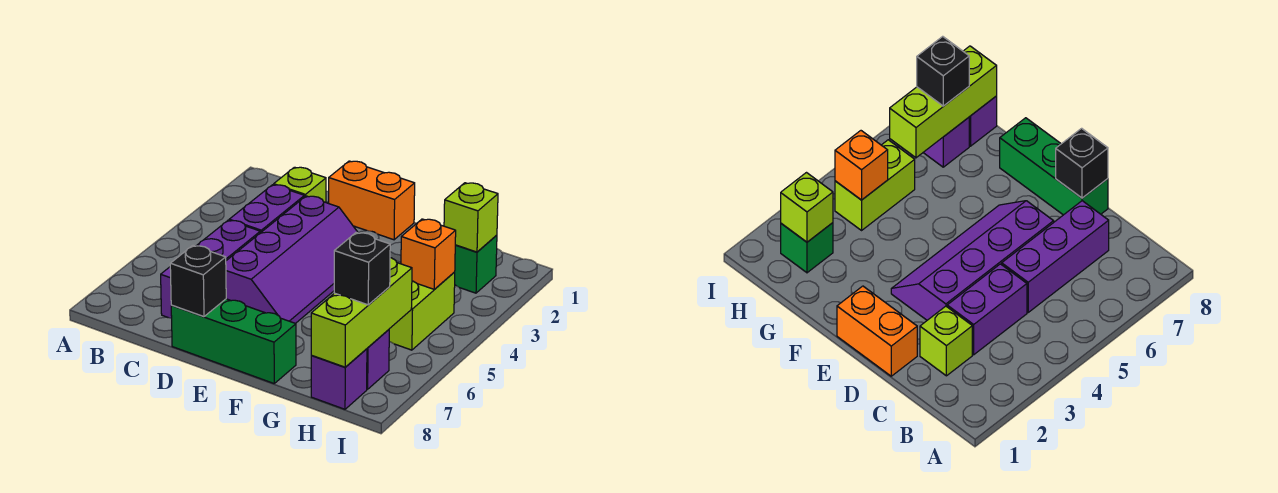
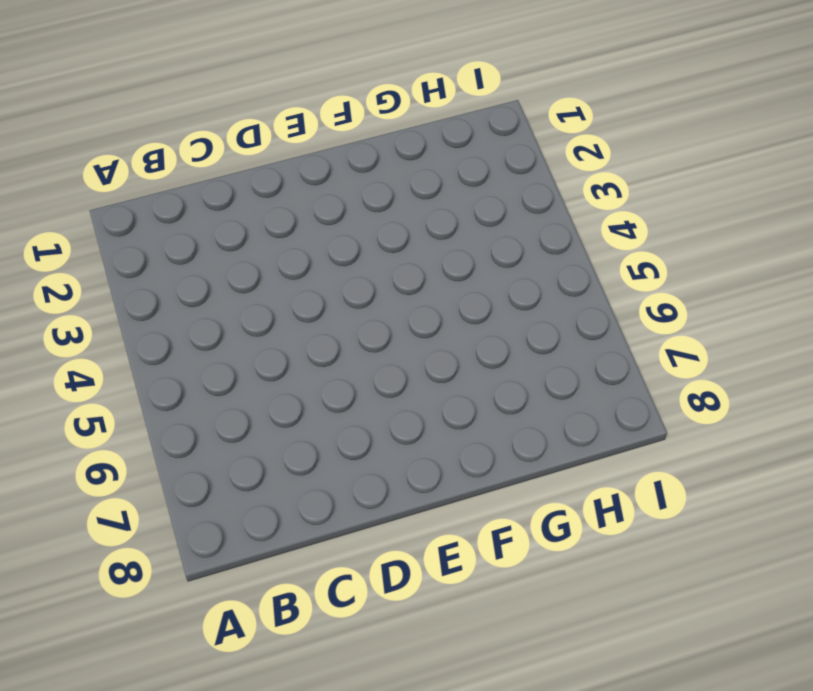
none -> lime 1x1 brick [274,167,326,202]
none -> purple 1x2 brick [229,185,304,233]
none -> purple 1x3 brick [161,220,260,318]

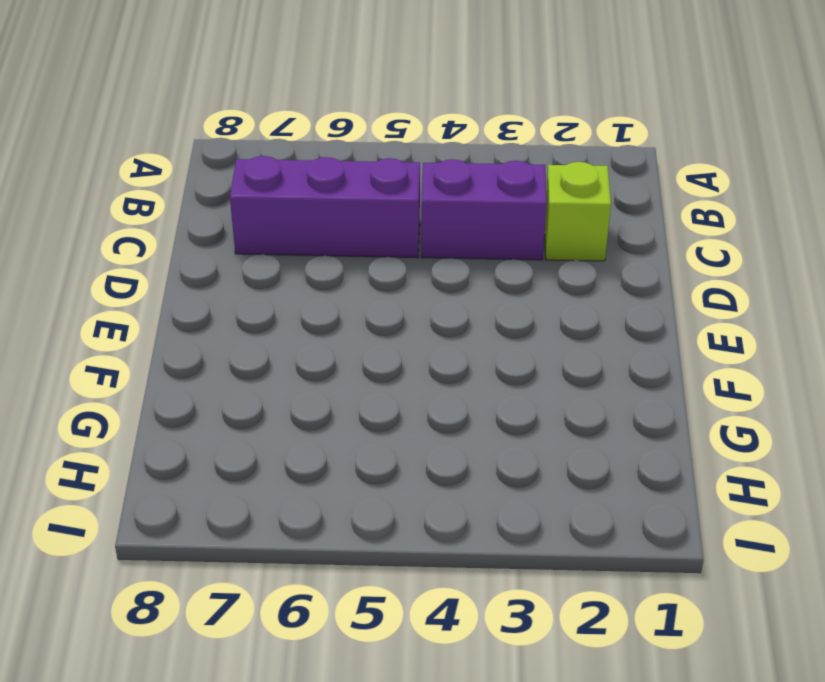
none -> orange 1x2 brick [329,161,415,240]
none -> purple 2x4 slope [226,196,358,324]
none -> green 1x3 brick [171,299,296,383]

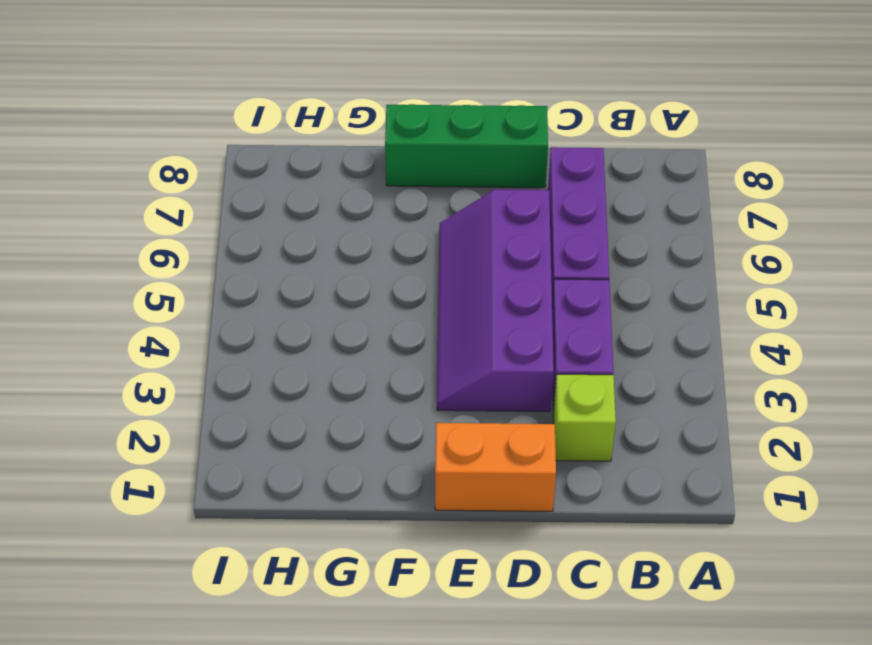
none -> green 1x1 brick [455,235,497,293]
none -> lime 1x2 brick [389,272,455,350]
none -> purple 1x1 brick [367,330,389,389]

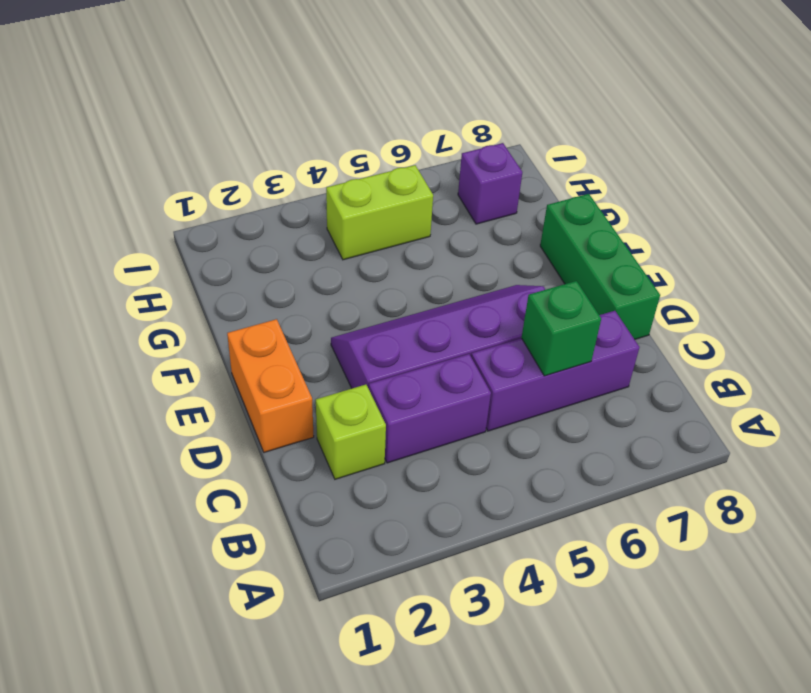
green 1x1 brick [522,281,601,376] -> green 1x1 brick moved to [455,235,497,293]
none -> purple 1x1 brick [311,349,367,409]
none -> black 1x1 brick [170,246,226,317]
none -> lime 1x1 brick [444,183,498,252]

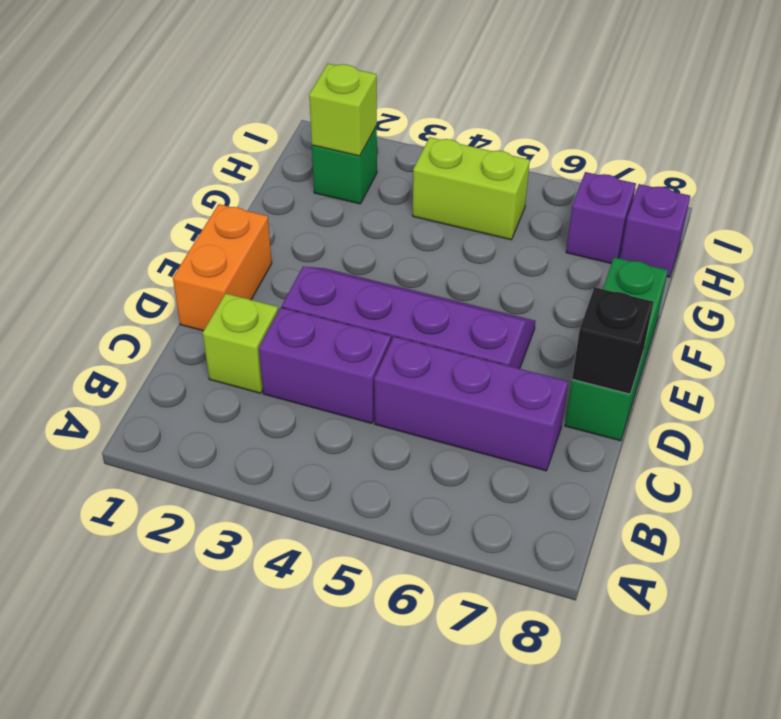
none -> orange 1x1 brick [401,219,456,289]
none -> lime 1x3 brick [311,258,412,367]
none -> black 1x1 brick [334,233,390,305]

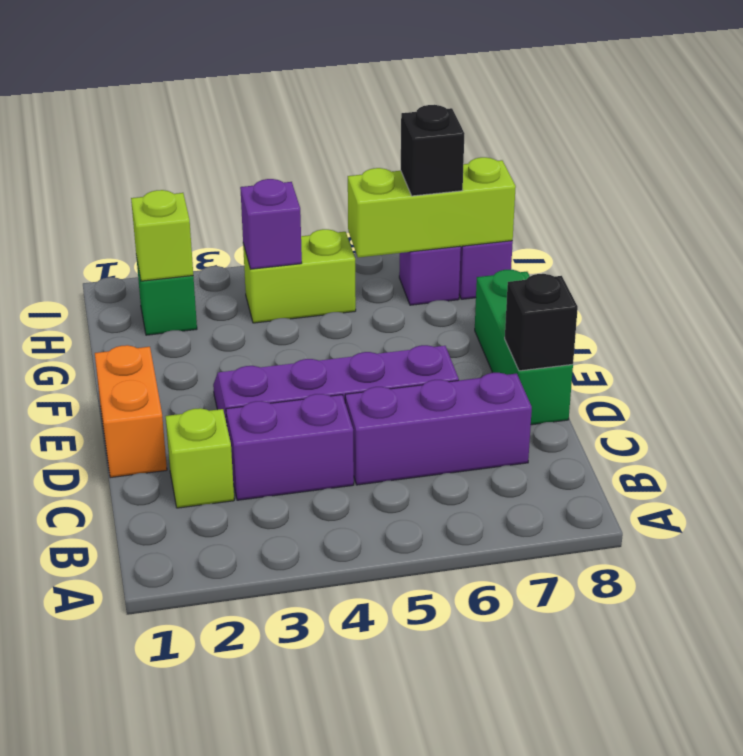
purple 1x1 brick [240,179,302,269] -> orange 1x1 brick [401,219,456,289]

